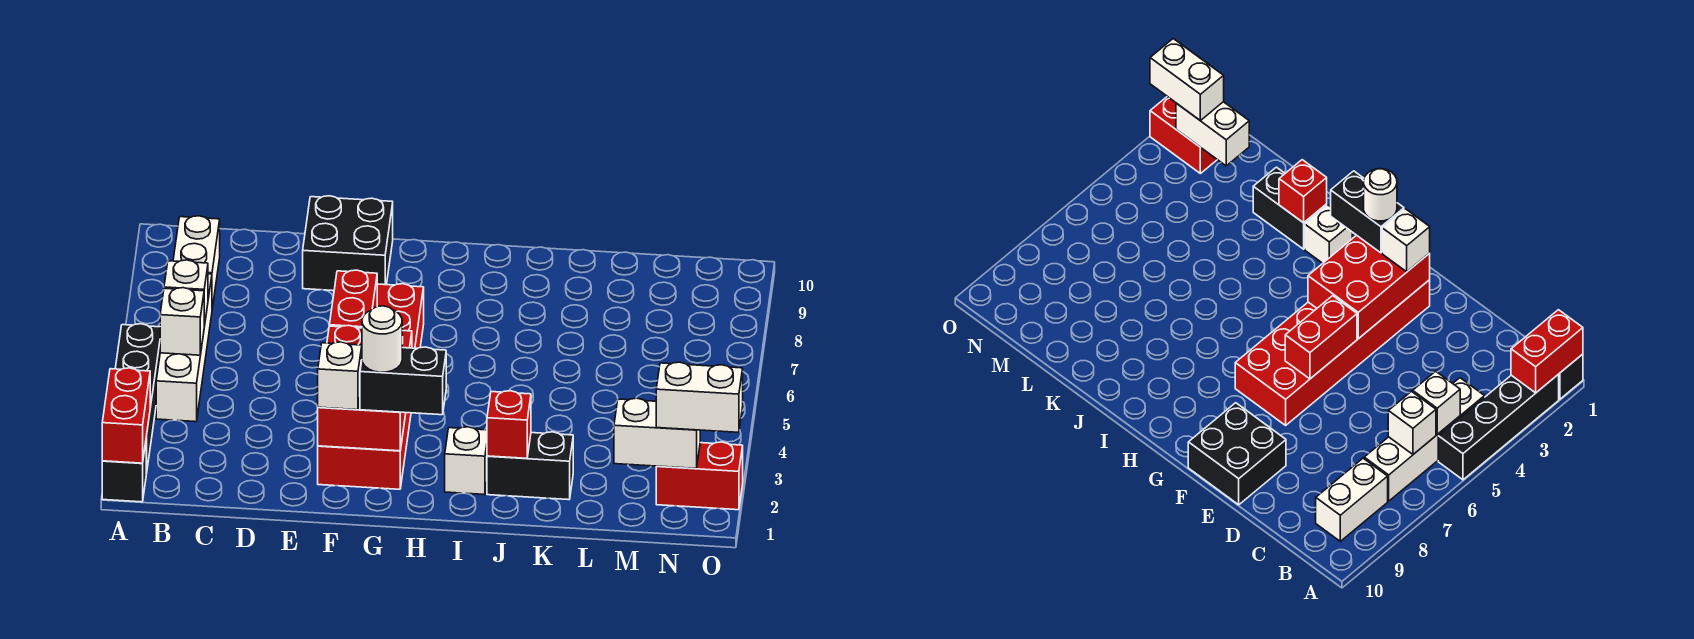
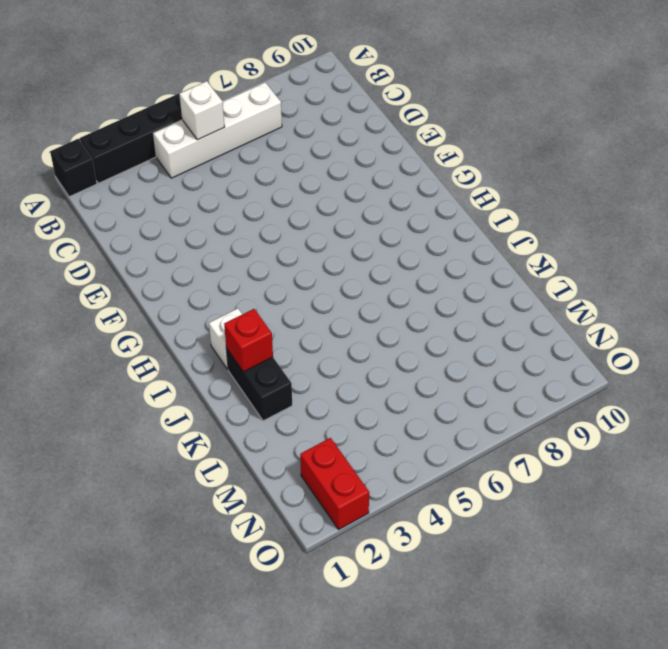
none -> white 1x2 brick [173,216,220,308]
none -> black 2x2 brick [303,196,393,291]
none -> red 2x6 brick [318,284,424,489]

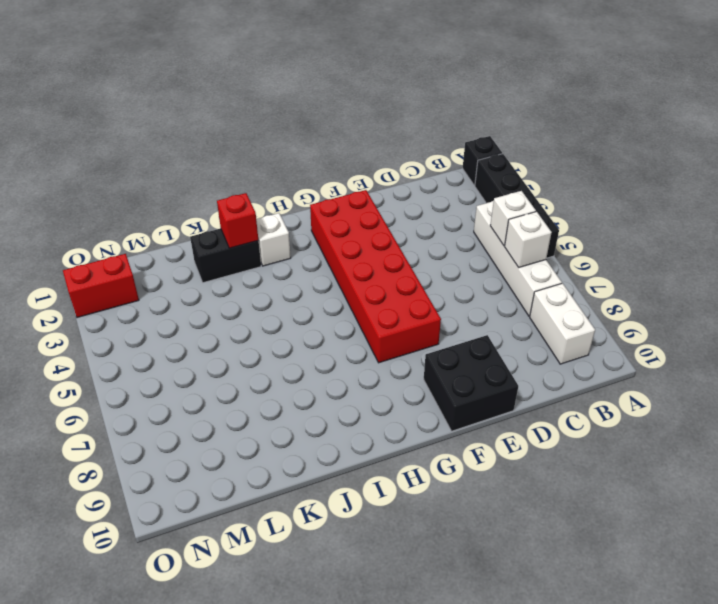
none -> red 1x2 brick [102,368,150,463]
none -> red 2x3 brick [318,325,412,451]
none -> red 1x2 brick [329,270,377,328]

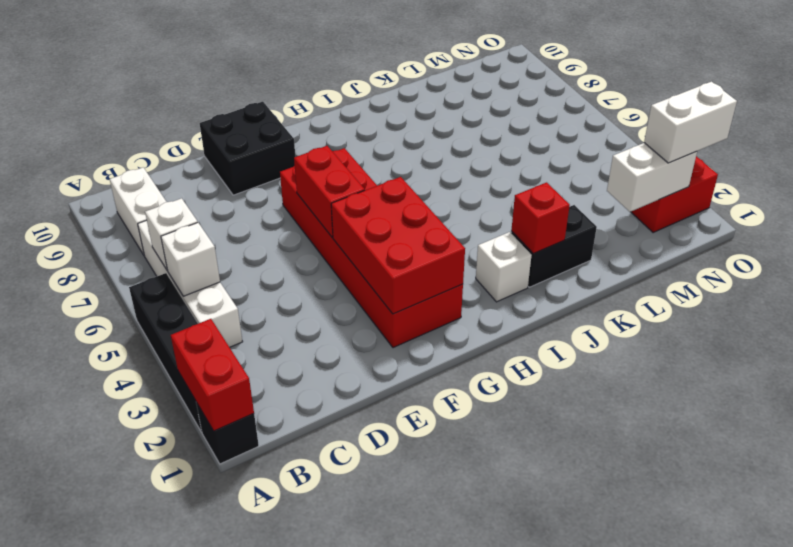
none -> white 1x1 brick [318,342,362,410]
none -> black 1x2 brick [360,347,446,415]
none -> white 1x1 round brick [362,306,402,372]

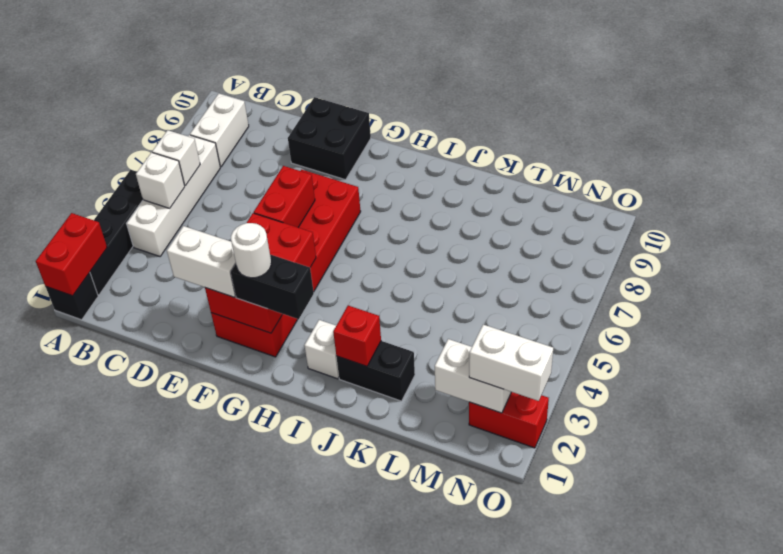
white 1x2 brick [167,226,236,297] -> white 1x1 brick [318,342,362,410]

